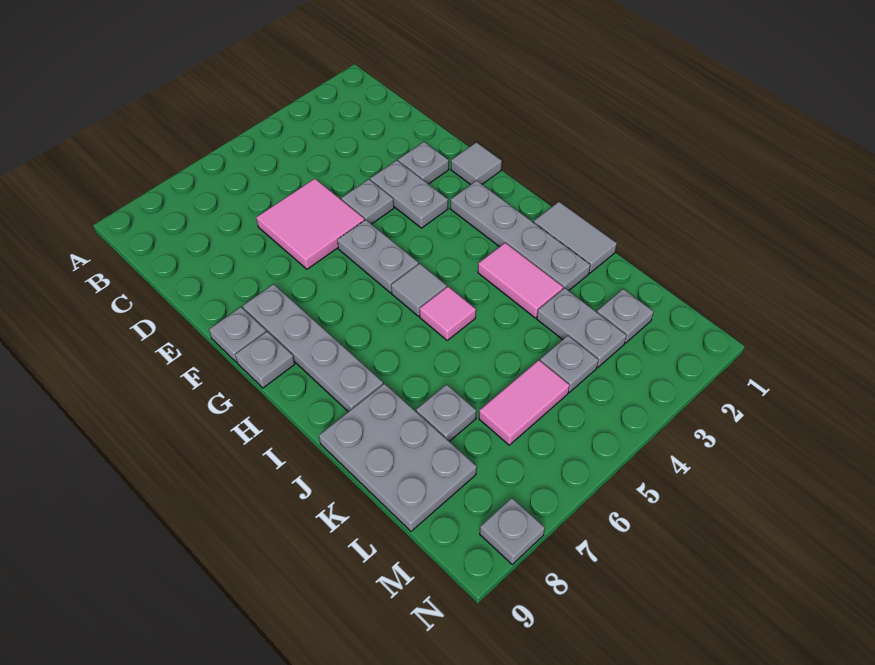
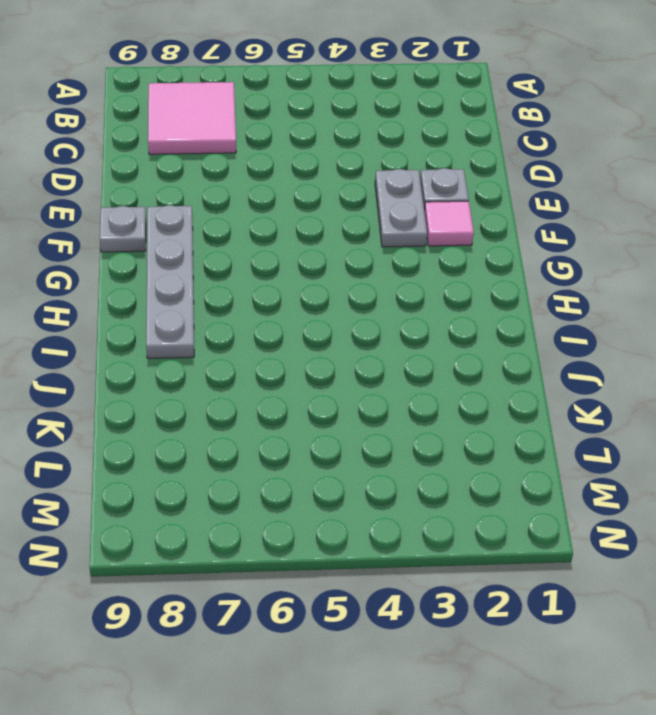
pink 2x2 tile [148,82,236,154] -> pink 2x2 tile moved to [256,179,364,269]
pink 1x1 tile [424,201,474,246] -> pink 1x1 tile moved to [420,287,476,340]
none -> grey 1x1 plate [341,179,394,224]
none -> grey 1x1 tile [451,142,502,185]
none -> grey 1x2 plate [337,220,418,293]

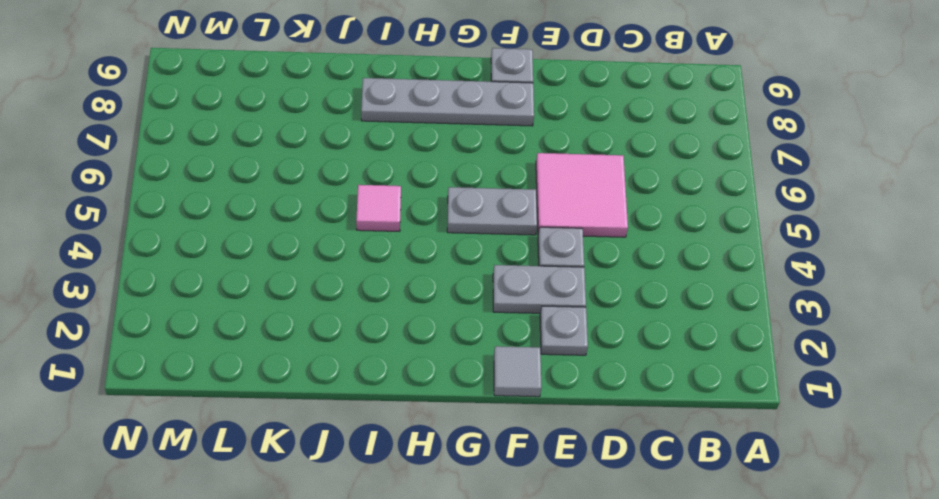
none -> grey 1x4 plate [450,180,590,291]
none -> grey 1x1 plate [235,332,295,388]
none -> grey 1x1 tile [391,263,447,316]

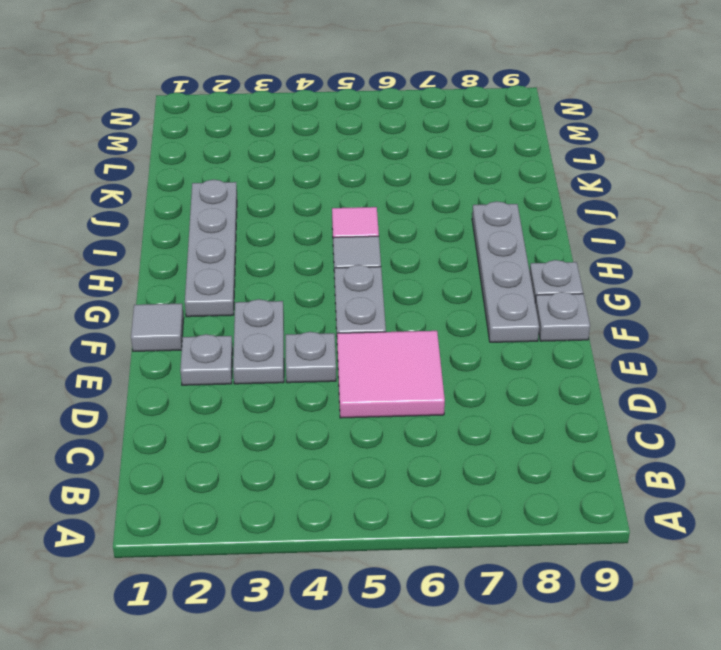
none -> grey 1x2 tile [534,202,617,273]
none -> pink 1x2 tile [478,243,563,318]
none -> grey 2x3 plate [319,384,477,531]

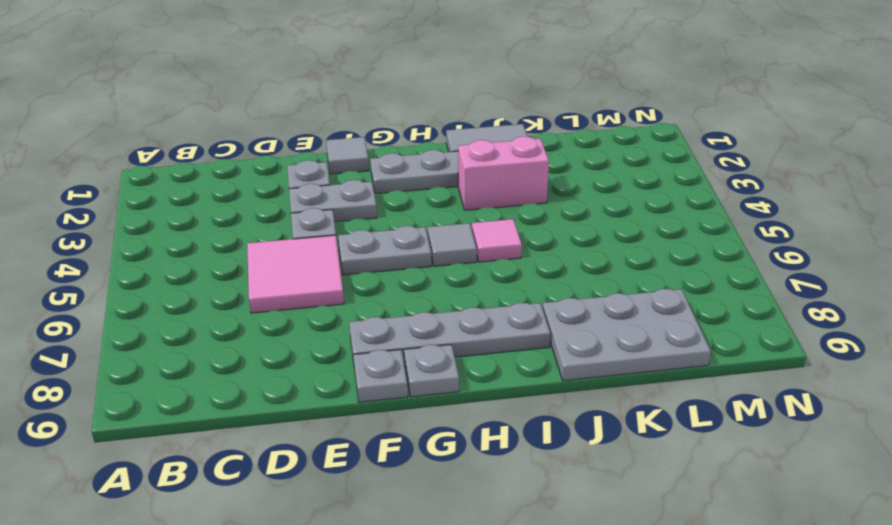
pink 1x2 brick [458,136,549,210] -> pink 1x2 tile [478,243,563,318]
none -> grey 1x2 plate [537,288,627,367]
none -> grey 1x1 plate [416,384,476,441]
none -> grey 1x1 plate [597,289,654,343]

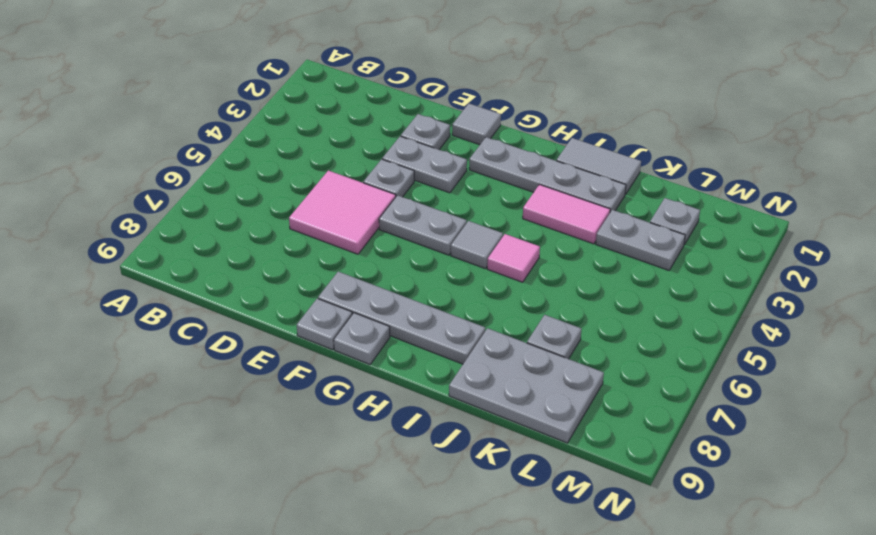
none -> grey 1x1 plate [540,336,599,392]
none -> pink 1x2 tile [479,360,570,445]
none -> grey 1x1 plate [480,498,545,564]

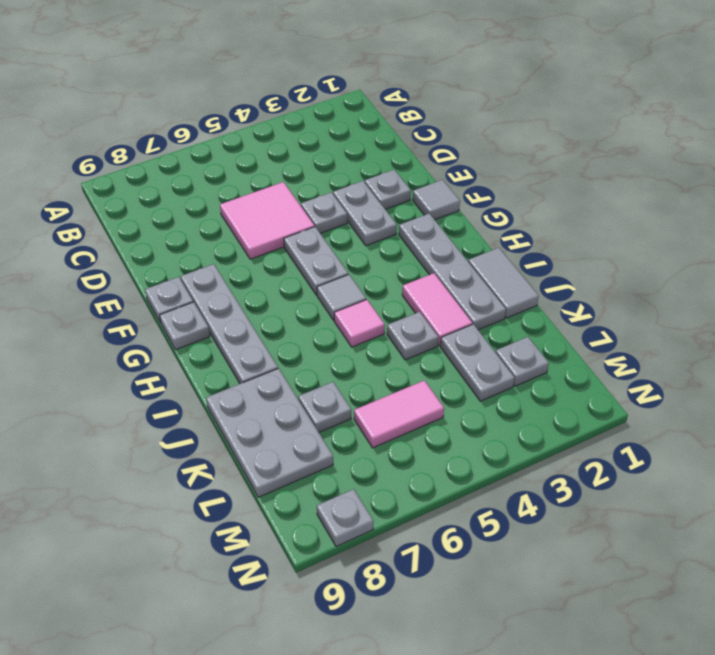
grey 1x1 plate [387,312,438,360] -> grey 1x1 plate moved to [540,336,599,392]

